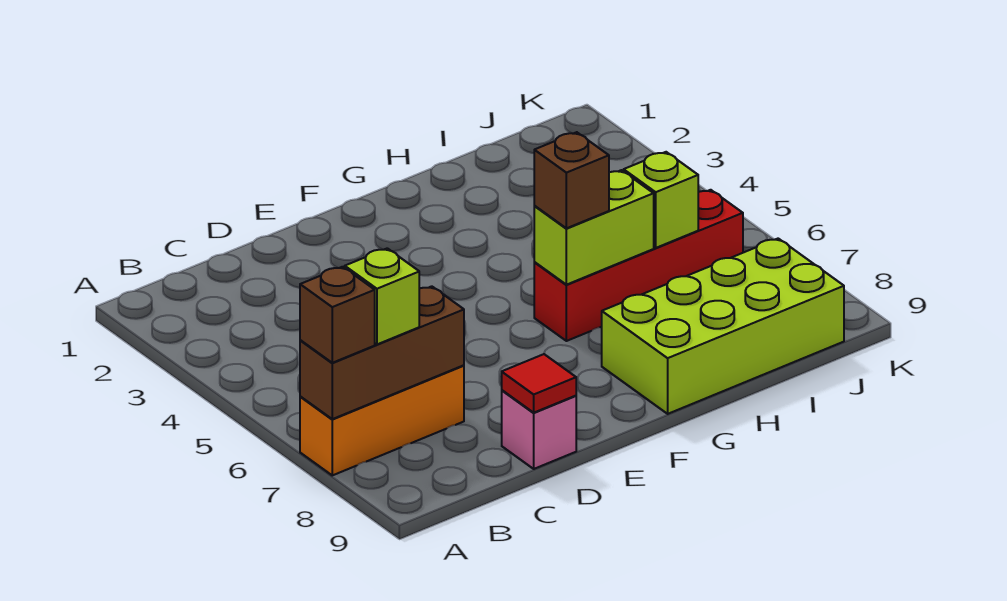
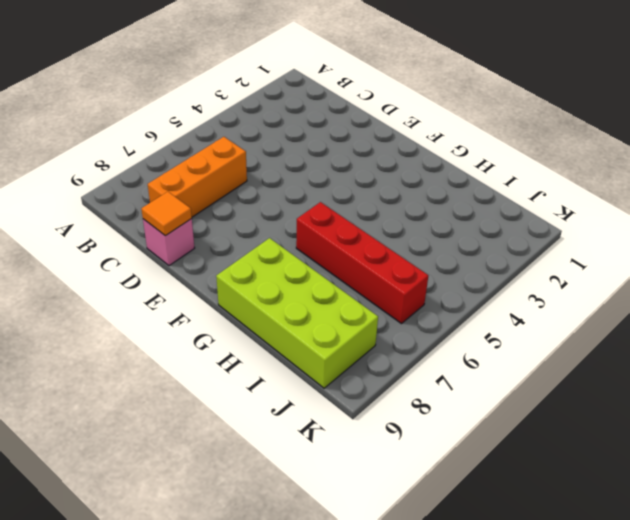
orange 1x3 brick [148,137,247,217] -> orange 1x3 brick turned to [300,365,464,475]
orange 1x1 tile [142,192,192,236] -> red 1x1 tile [502,354,576,413]
none -> brown 1x3 brick [300,286,464,419]
none -> lime 1x2 brick [534,170,654,285]

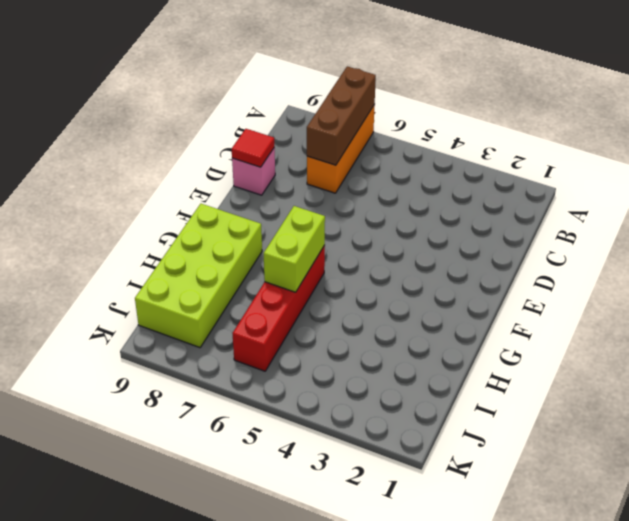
none -> lime 1x1 brick [624,152,698,248]
none -> brown 1x1 brick [300,267,375,363]

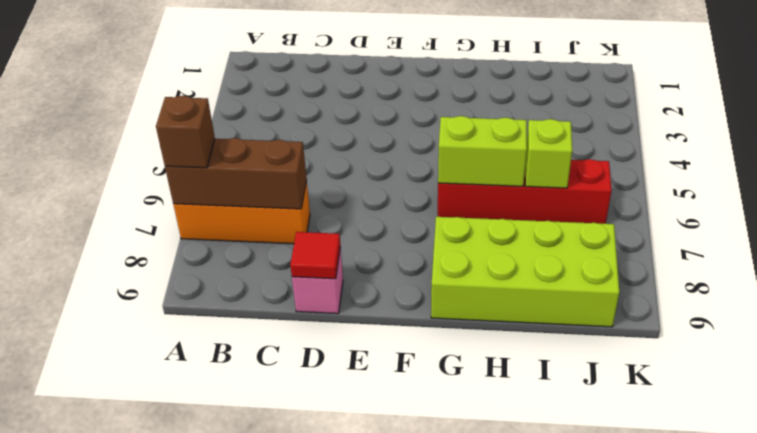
none -> lime 1x1 brick [345,248,419,344]
none -> brown 1x1 brick [534,132,609,228]

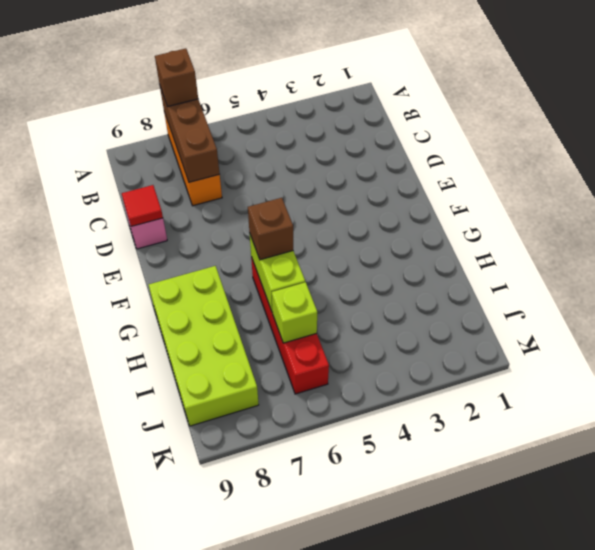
none -> lime 1x1 brick [345,248,419,344]

